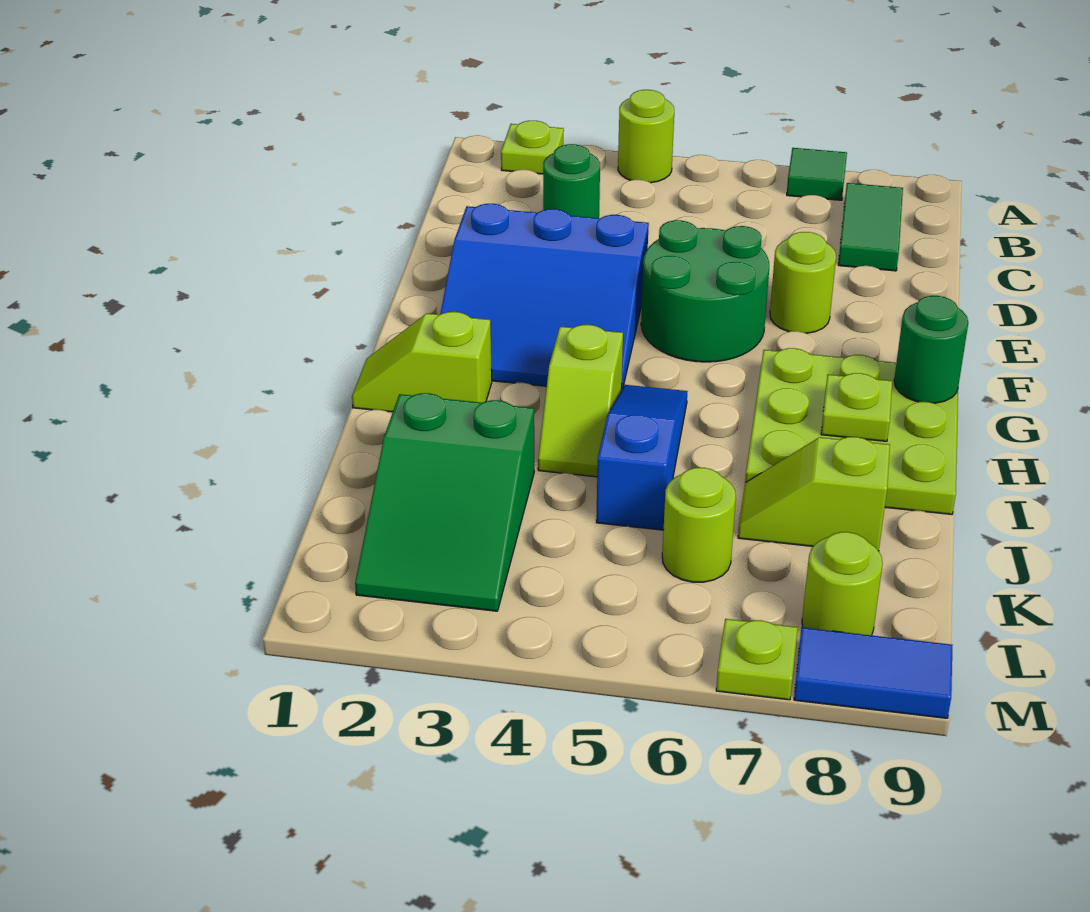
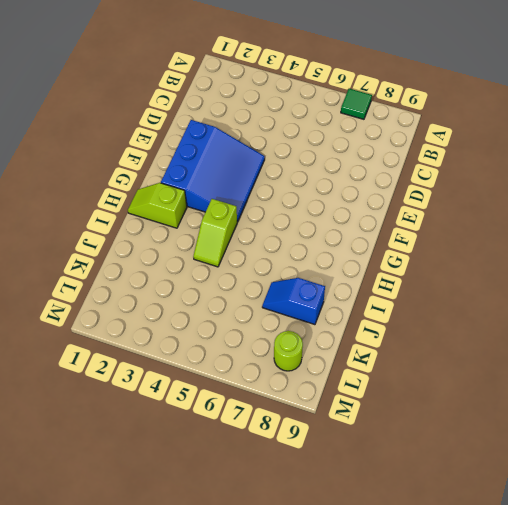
blue 3x3 slope [161,120,265,222] -> blue 3x3 slope turned to [440,204,649,389]
blue 1x2 slope [262,278,325,325] -> lime 1x2 slope [738,437,890,551]
none -> lime 1x1 plate [501,121,564,174]
none -> lime 1x1 round brick [618,90,674,183]
none -> green 1x2 tile [838,183,903,271]

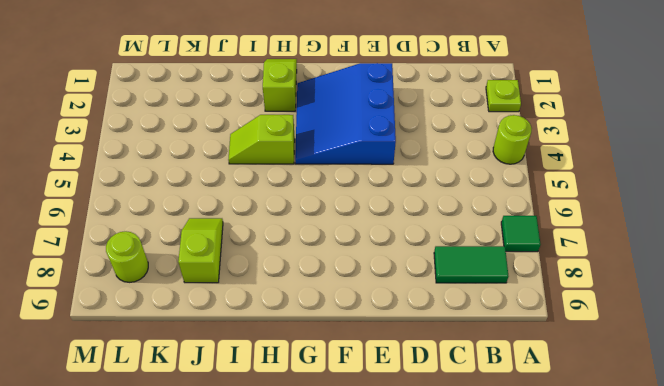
none -> green 1x1 round brick [543,144,600,218]
none -> green 2x2 round brick [641,220,769,362]
none -> lime 1x1 round brick [770,232,836,333]

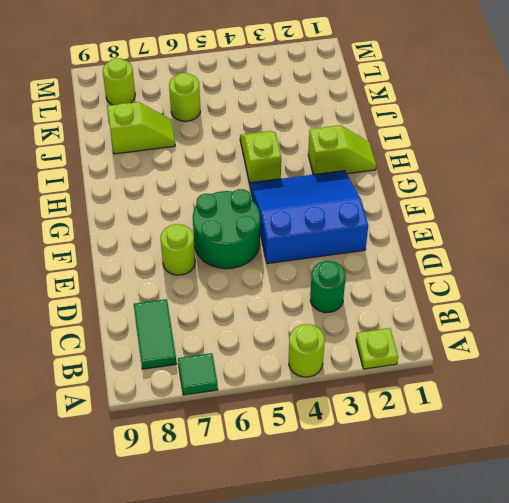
none -> lime 3x3 plate [745,348,958,515]
none -> blue 1x3 slope [596,385,687,530]
none -> green 2x3 slope [355,393,534,611]

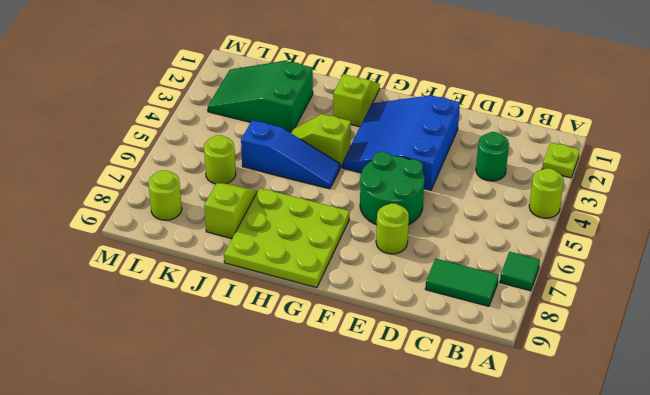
none -> lime 1x1 plate [716,619,798,700]
none -> blue 1x2 tile [794,628,953,718]
none -> green 1x1 round brick [894,296,968,403]

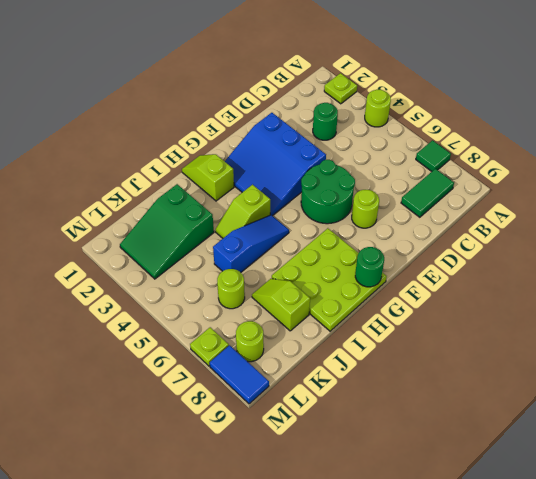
none -> lime 1x1 plate [821,373,892,441]

